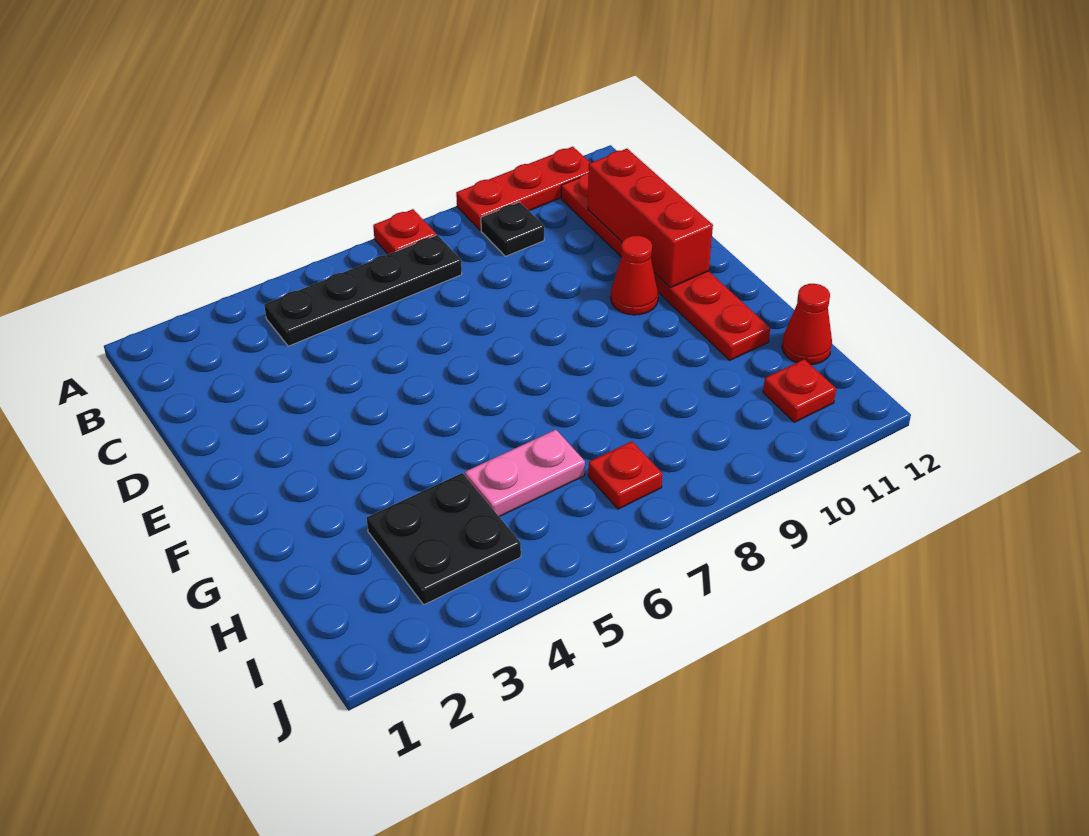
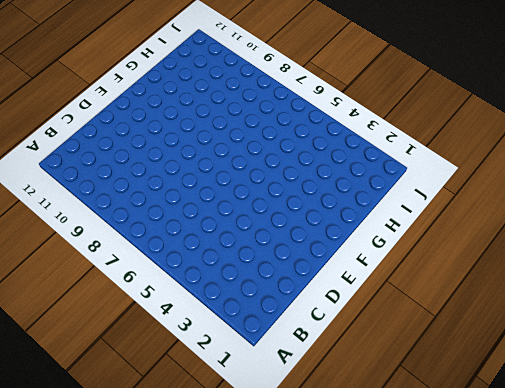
none -> red 1x1 plate [373,209,436,254]
none -> red 1x3 plate [456,147,590,230]
none -> black 1x4 plate [264,235,462,346]

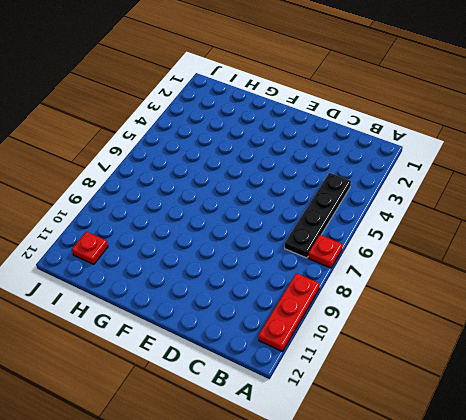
none -> black 1x1 plate [481,202,544,256]
none -> red 1x6 plate [561,173,770,360]
none -> red 1x1 cone [611,236,658,315]

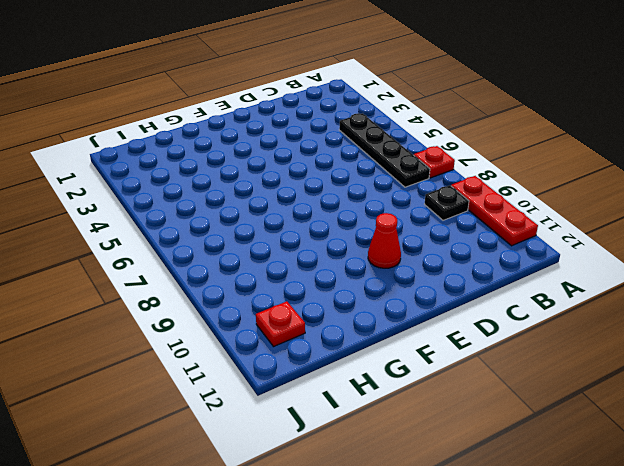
none -> red 1x6 plate [561,173,770,360]
none -> black 2x2 plate [367,473,521,605]
none -> pink 1x2 plate [465,430,585,517]

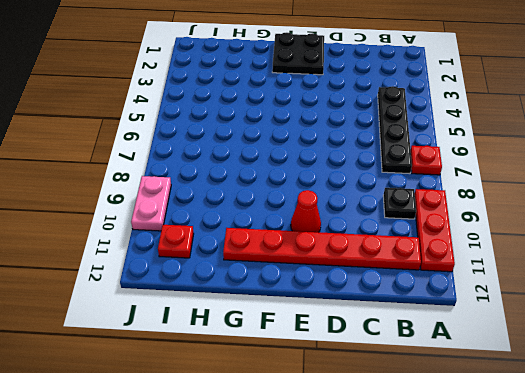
black 2x2 plate [272,33,324,75] -> black 2x2 plate moved to [367,473,521,605]
pink 1x2 plate [131,176,171,231] -> pink 1x2 plate moved to [465,430,585,517]
none -> red 1x1 cone [782,284,832,365]
none -> red 1x1 plate [588,441,662,509]
none -> red 1x3 brick [588,149,713,288]

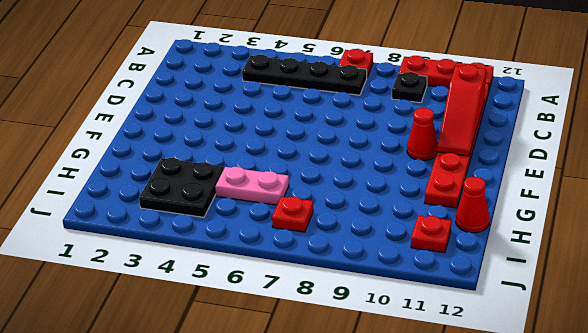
red 1x3 slope [437,64,486,156] -> red 1x3 brick [588,149,713,288]

